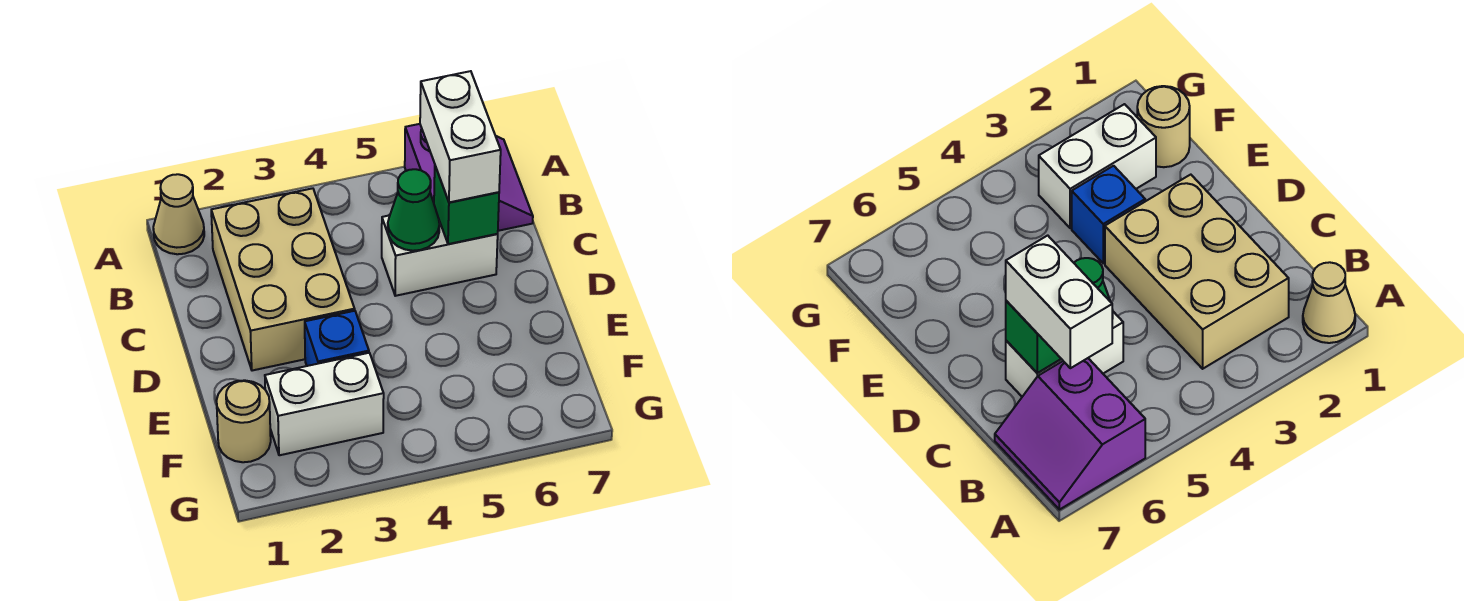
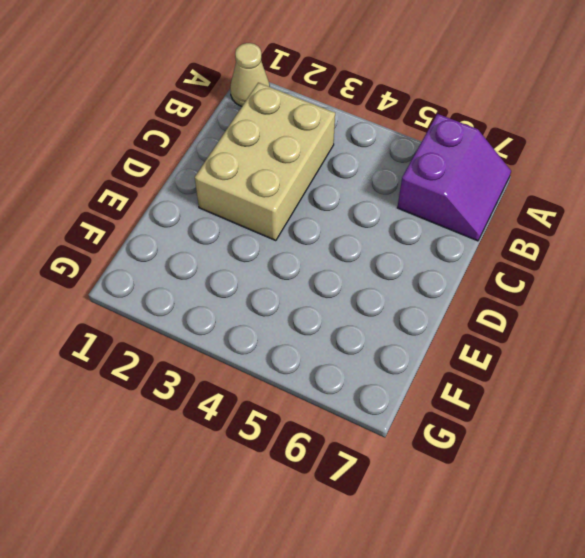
none -> white 1x2 brick [382,215,498,296]
none -> blue 1x1 brick [305,311,369,366]

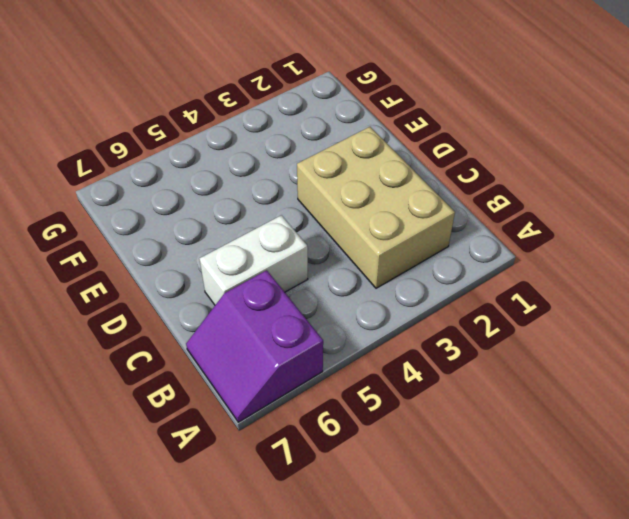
none -> tan 1x1 cone [153,174,204,254]
none -> blue 1x1 brick [305,311,369,366]

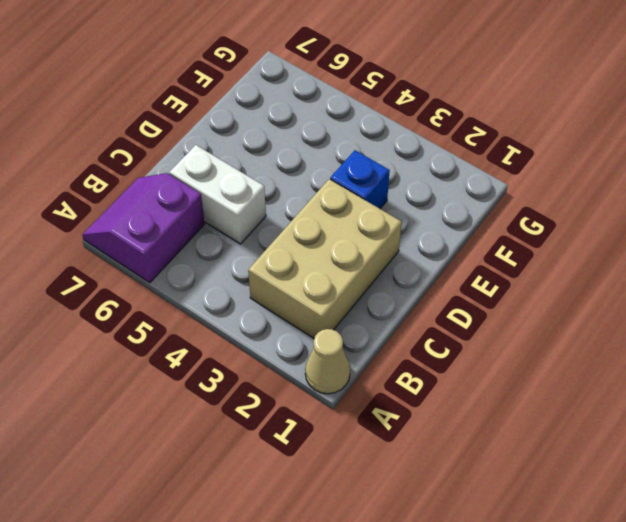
none -> tan 1x1 round brick [217,380,271,462]
none -> white 1x2 brick [265,353,384,455]

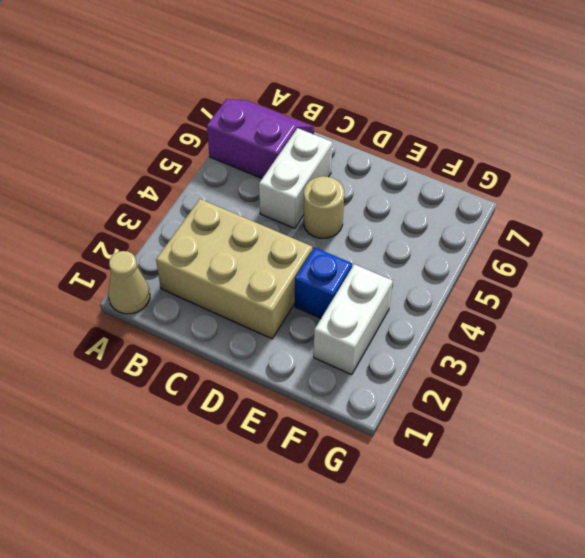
tan 1x1 round brick [304,176,344,238] -> tan 1x1 round brick moved to [217,380,271,462]
none -> green 1x1 cone [388,169,440,251]
none -> green 1x1 brick [434,166,499,244]

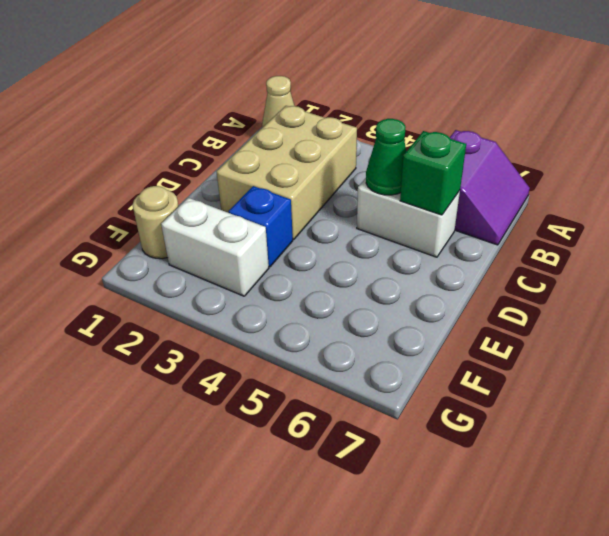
none -> white 1x2 brick [420,71,501,202]

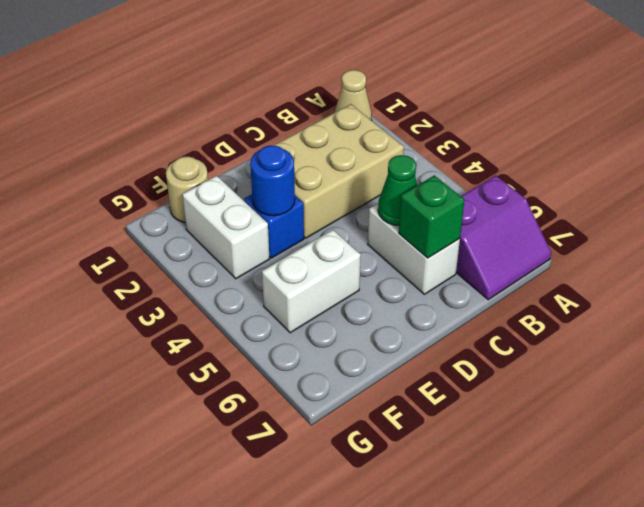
blue 1x1 round brick [250,145,295,216] -> none
white 1x2 brick [262,230,361,333] -> white 1x2 brick moved to [420,71,501,202]

